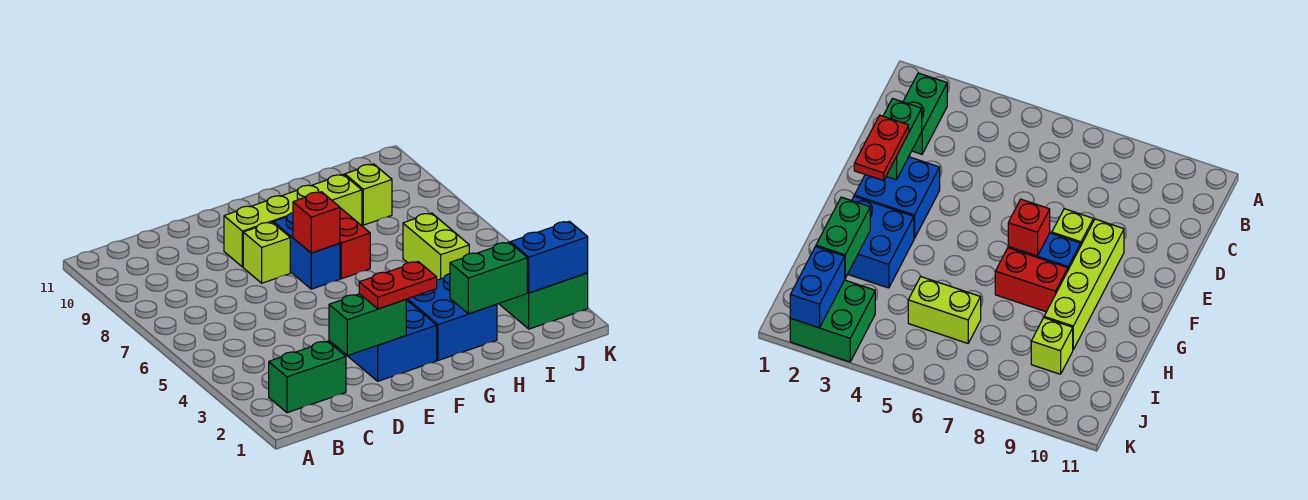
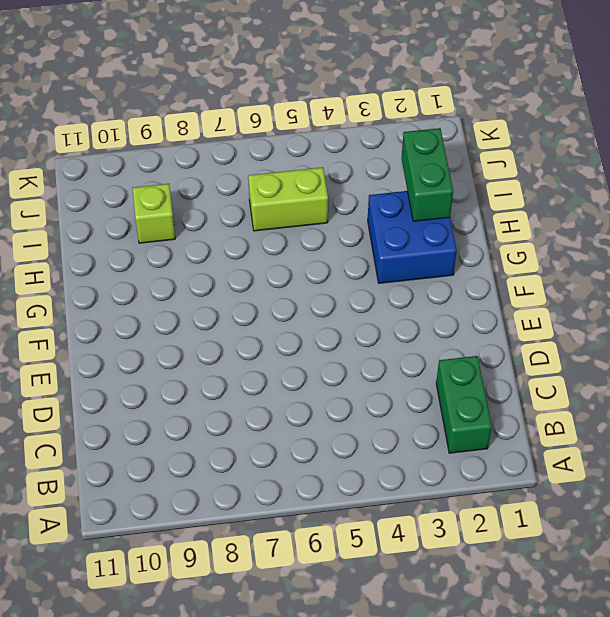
none -> blue 2x2 brick [343,300,437,381]
none -> lime 1x1 brick [243,222,290,283]
none -> lime 1x4 brick [224,174,362,267]

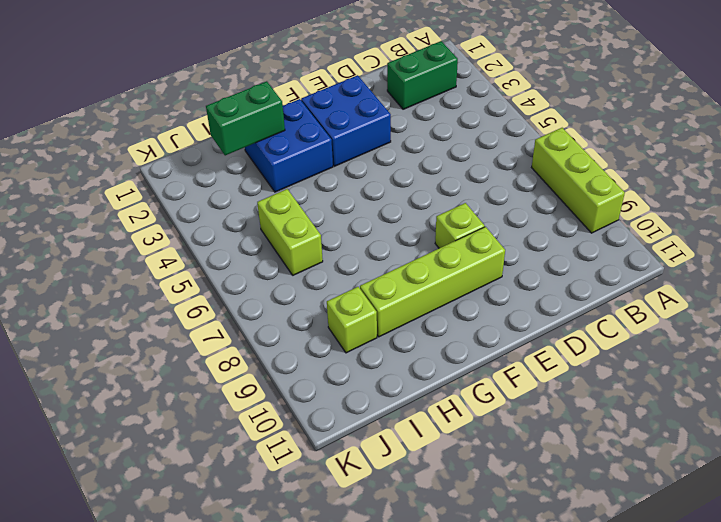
lime 1x3 brick [532,128,625,233] -> none
none -> blue 1x2 brick [274,213,340,289]
none -> red 1x2 brick [340,208,370,279]
none -> green 2x2 brick [499,273,588,329]

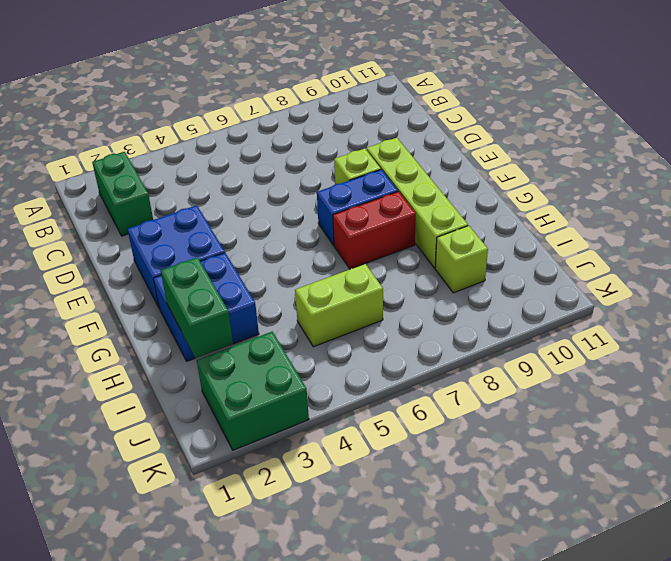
none -> green 1x2 brick [329,294,406,356]
none -> red 1x1 brick [293,192,340,253]
none -> blue 1x2 brick [510,221,588,293]

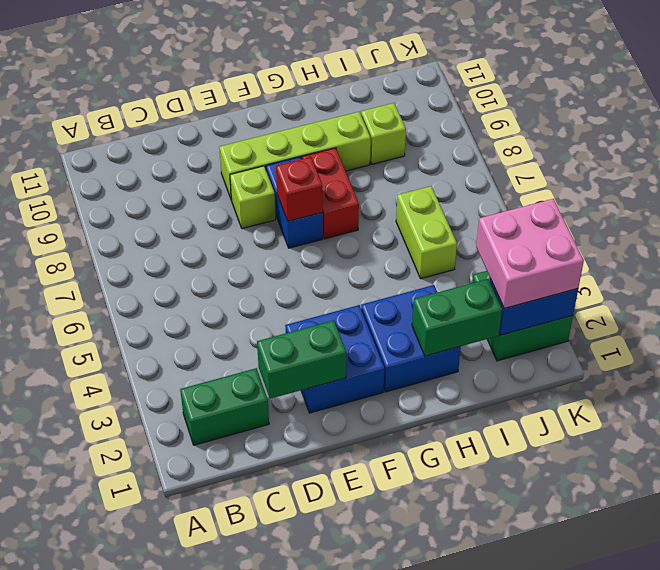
pink 2x2 brick [476,199,584,308] -> none
none -> red 1x2 plate [359,262,437,309]

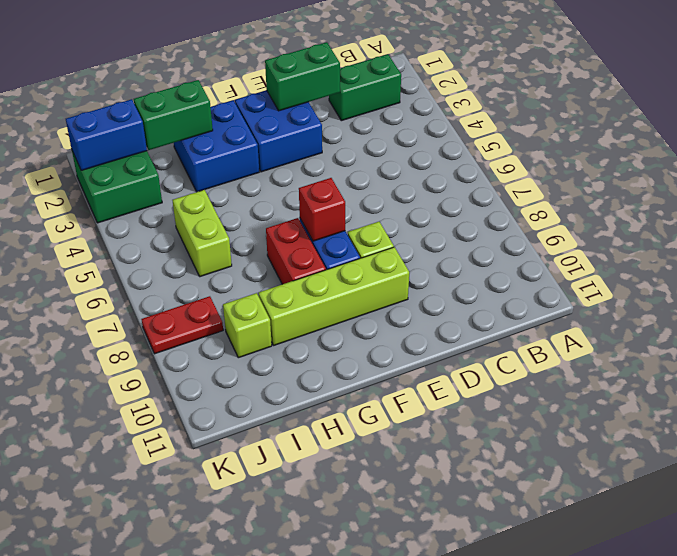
red 1x2 plate [142,296,223,354] -> red 1x2 plate moved to [359,262,437,309]

